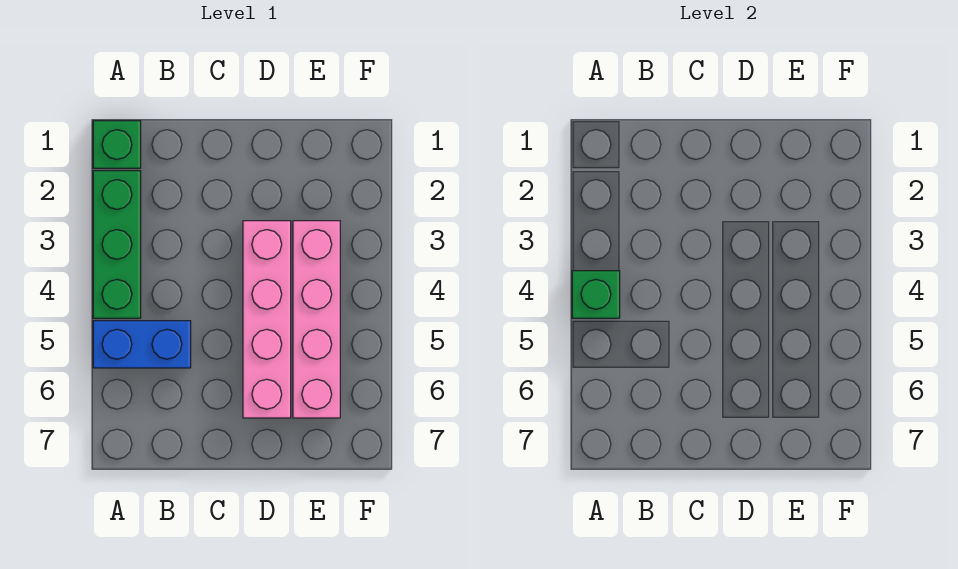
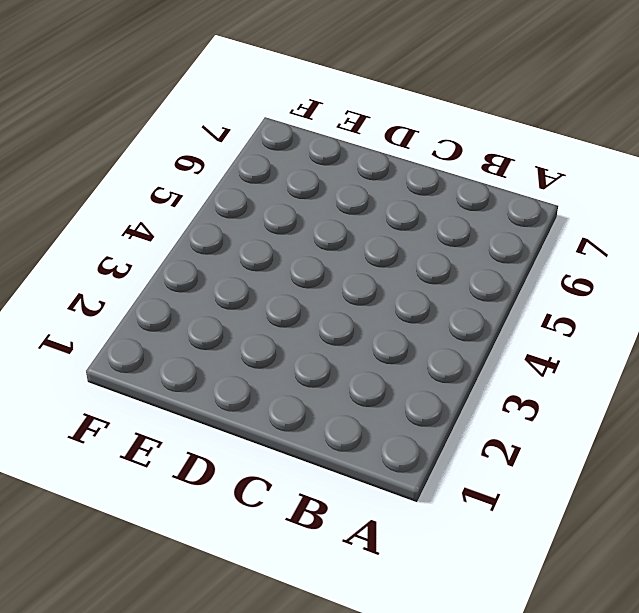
none -> green 1x1 brick [93,121,141,168]
none -> green 1x3 brick [93,171,141,318]

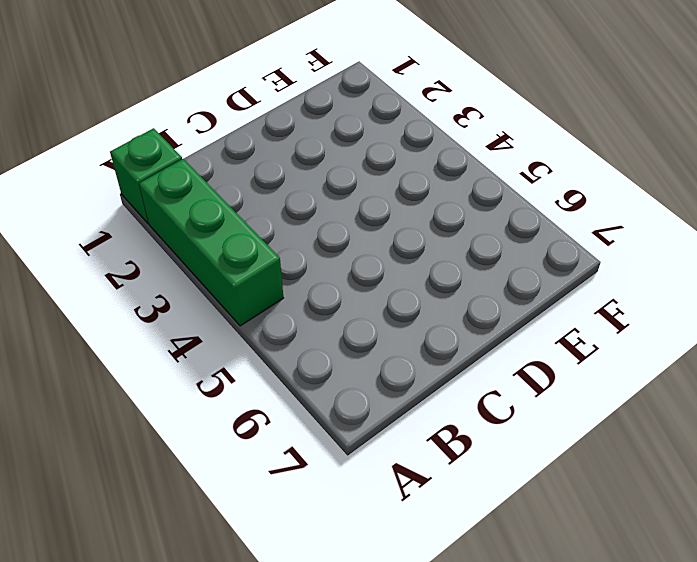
none -> blue 1x2 brick [93,321,191,368]
none -> pink 1x4 brick [243,221,291,418]

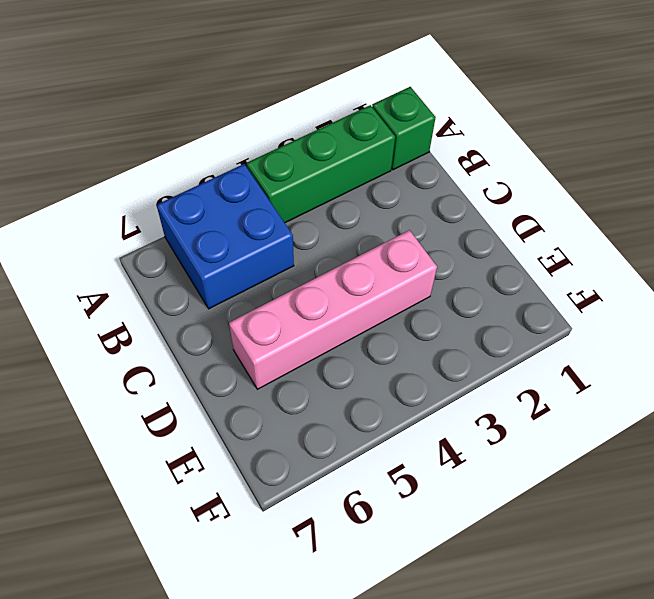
blue 2x2 brick [157,164,294,309] -> blue 1x2 brick [93,321,191,368]
none -> pink 1x4 brick [293,221,340,418]
none -> green 1x1 brick [572,271,620,318]

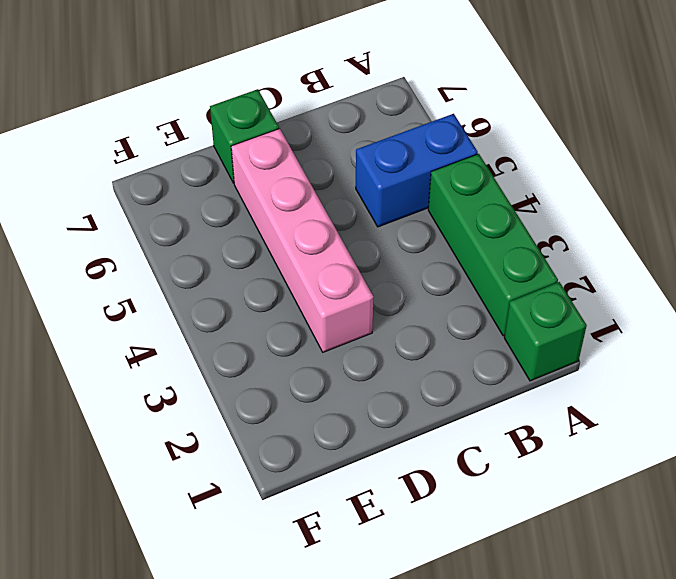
green 1x1 brick [210,89,279,183] -> green 1x1 brick moved to [572,271,620,318]
none -> pink 1x4 brick [293,221,340,418]

